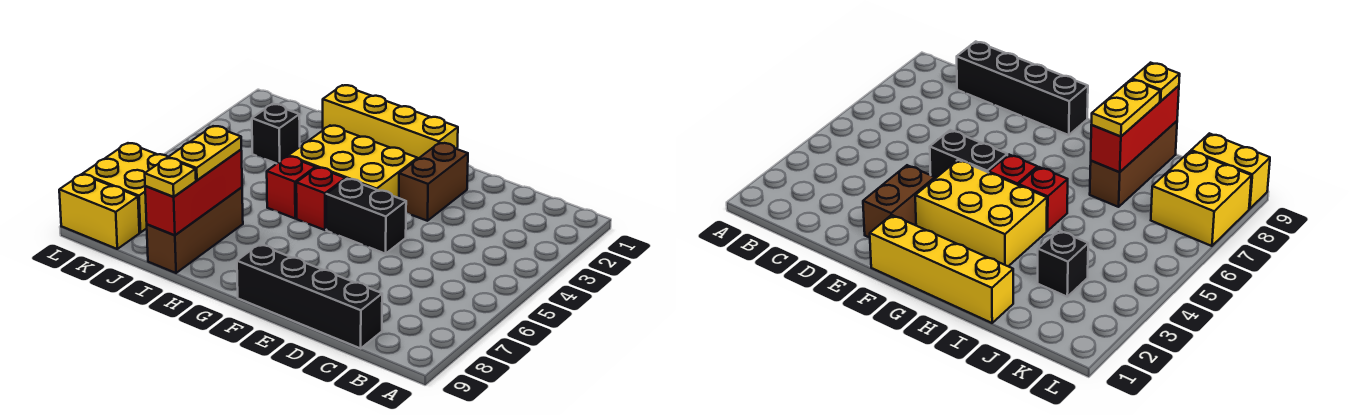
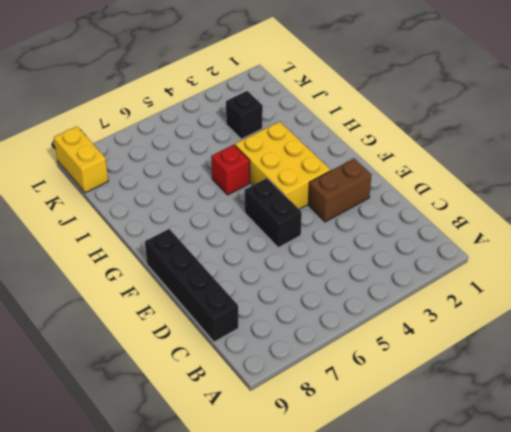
none -> yellow 1x4 brick [323,85,458,159]
none -> red 1x1 brick [296,167,345,230]
none -> brown 1x3 brick [147,187,243,273]

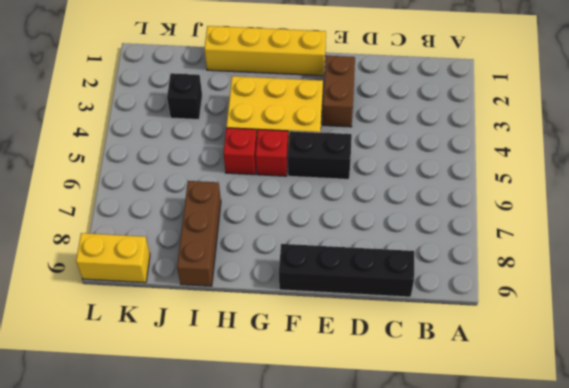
none -> yellow 2x2 brick [83,143,168,233]
none -> red 1x3 brick [145,150,242,235]
none -> yellow 1x2 plate [168,126,241,180]

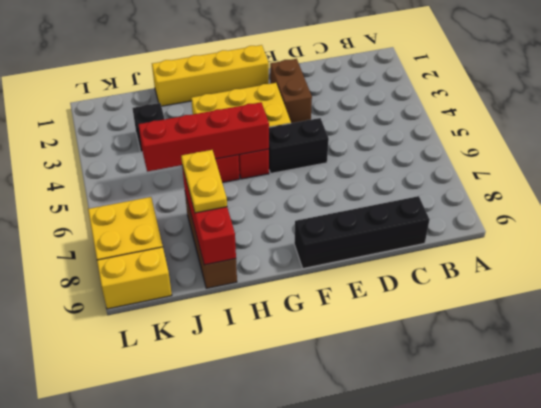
red 1x4 brick [138,102,269,172] -> none
none -> yellow 1x1 plate [145,158,196,197]

